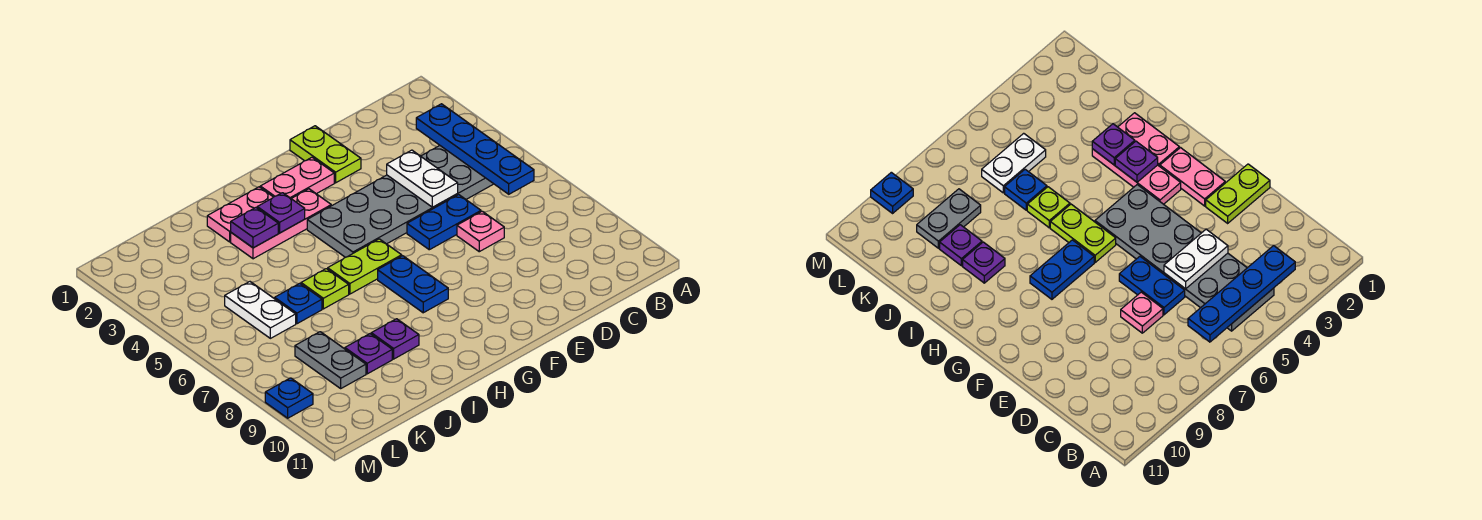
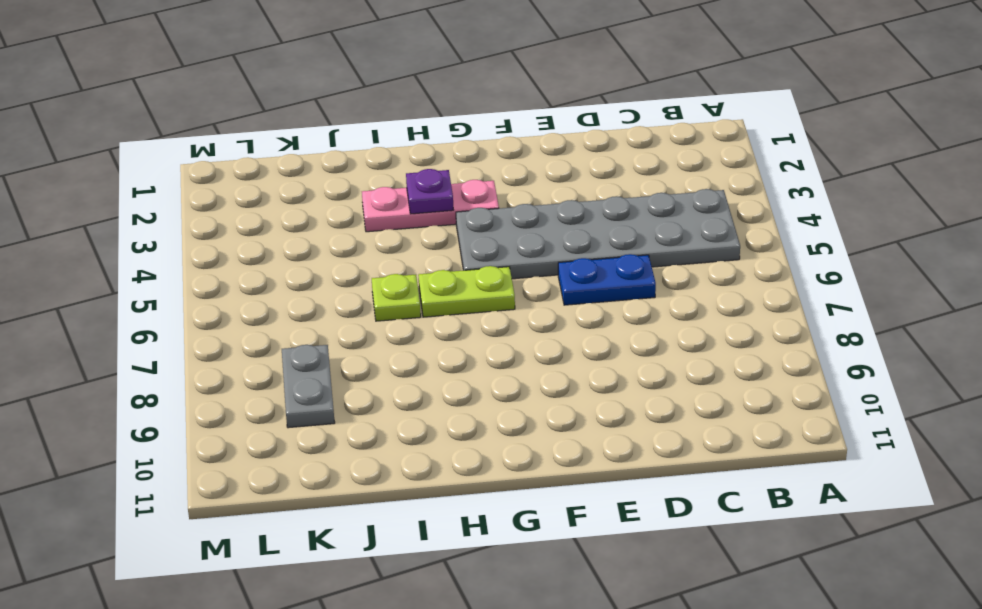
none -> pink 1x1 plate [457,211,504,252]
none -> lime 1x2 plate [290,126,361,183]
none -> pink 1x2 plate [260,157,334,198]

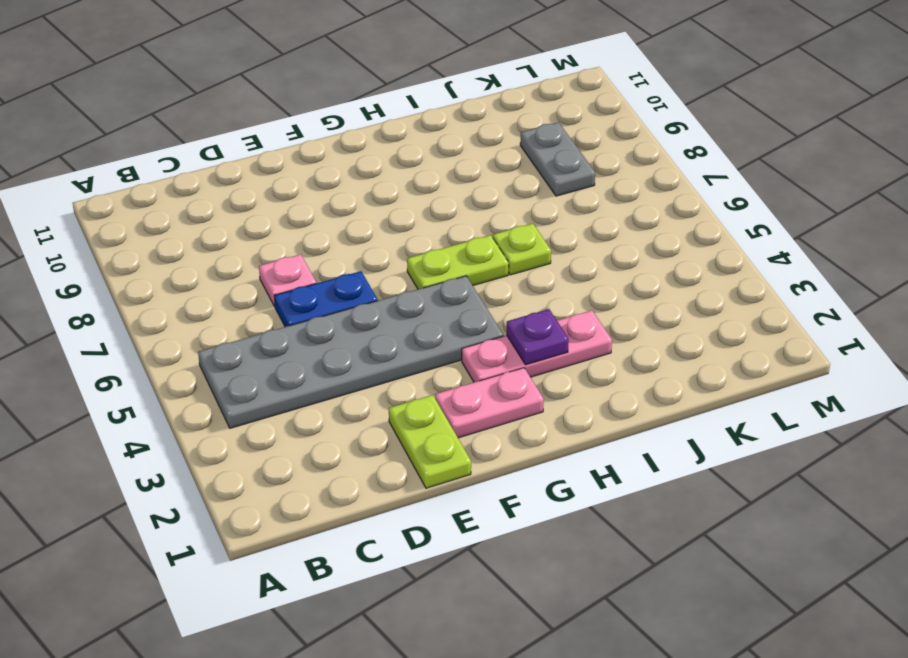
none -> blue 1x2 plate [378,256,448,313]
none -> pink 1x2 plate [207,187,273,242]
none -> purple 1x1 plate [371,319,419,359]

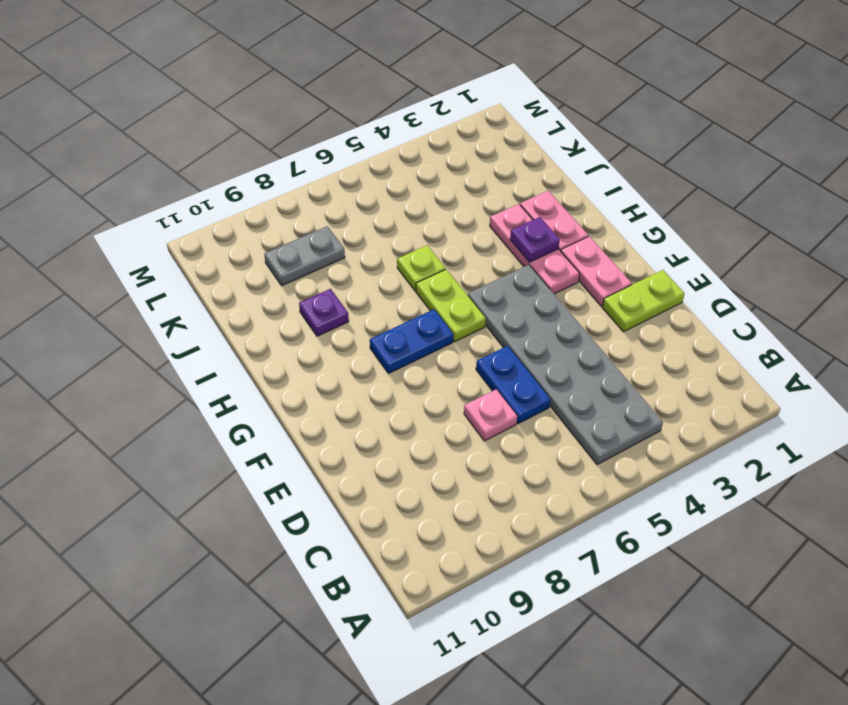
none -> blue 1x1 plate [275,283,322,324]
none -> purple 1x1 plate [345,334,392,374]
none -> white 1x2 plate [225,282,296,338]

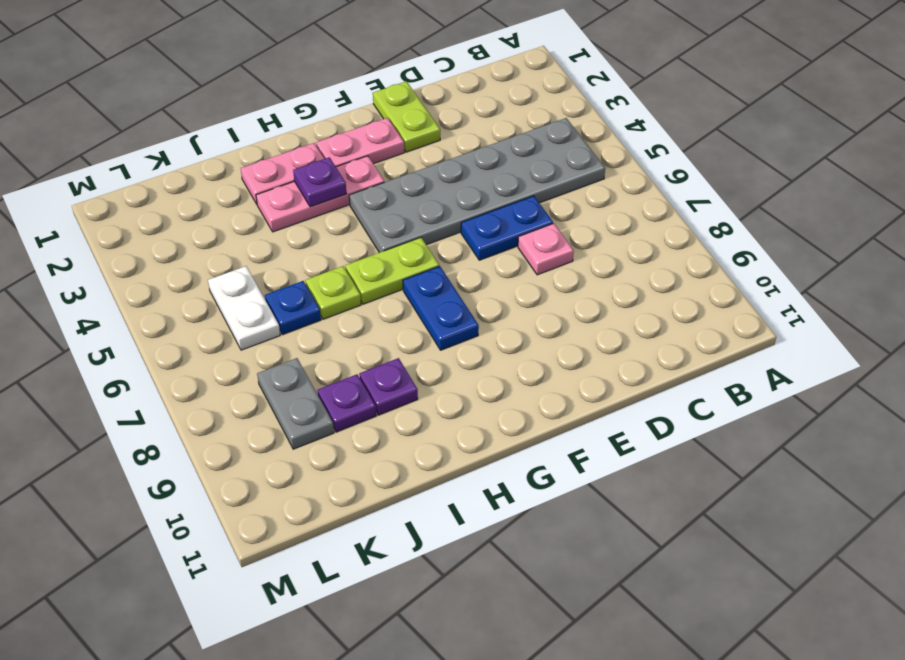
none -> blue 1x1 plate [265,378,313,418]
none -> blue 1x4 plate [416,104,534,194]
none -> white 1x2 plate [387,150,458,207]

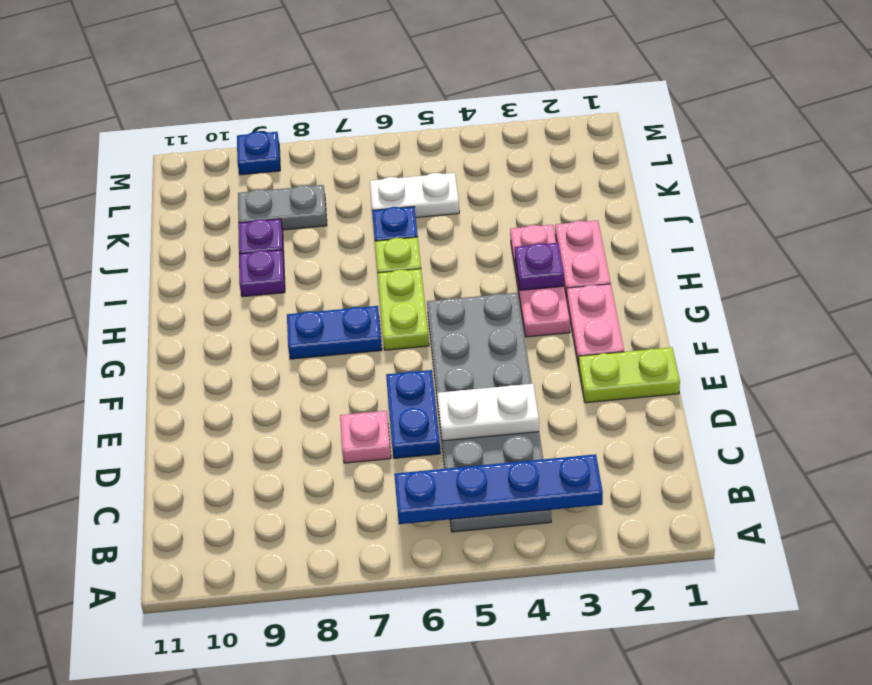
none -> purple 1x1 plate [231,208,278,248]

